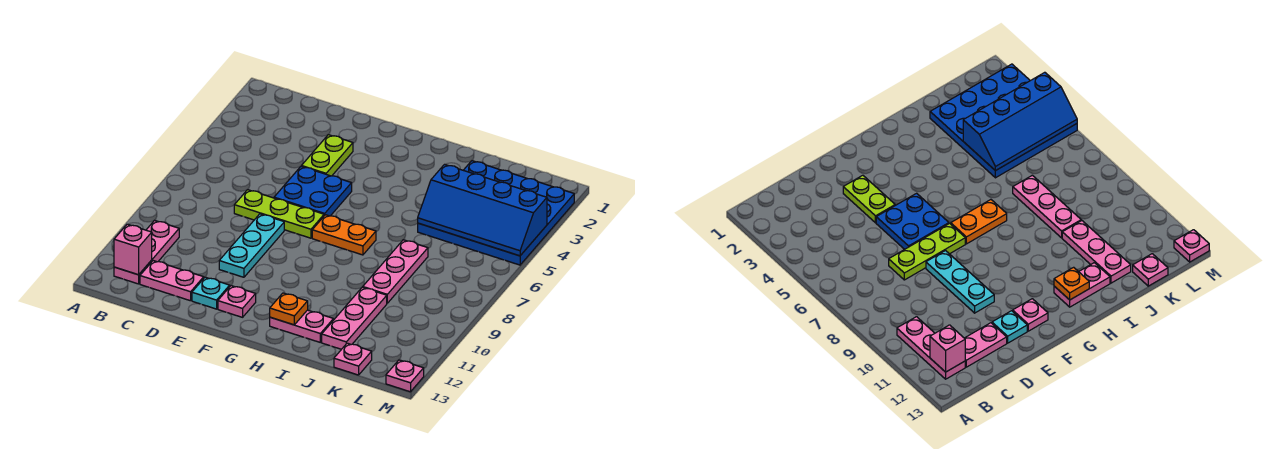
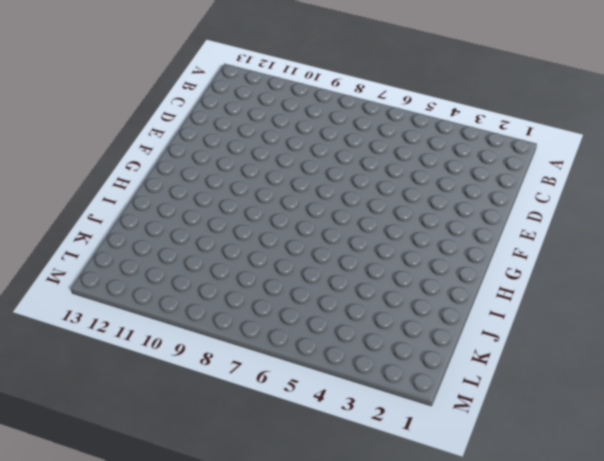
none -> pink 1x3 plate [114,220,179,284]
none -> pink 1x2 plate [140,261,204,301]
none -> lime 1x3 plate [234,190,324,238]

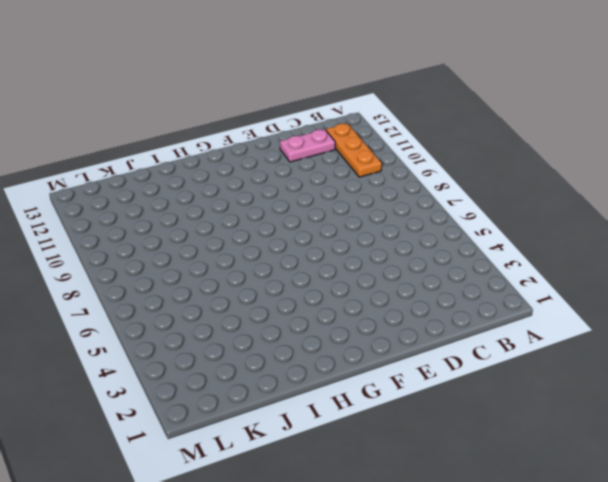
orange 1x3 plate [326,123,382,177] -> pink 1x3 plate [114,220,179,284]
none -> lime 1x3 plate [234,190,324,238]
none -> lime 1x2 plate [302,135,353,176]
none -> blue 2x2 plate [274,166,352,216]

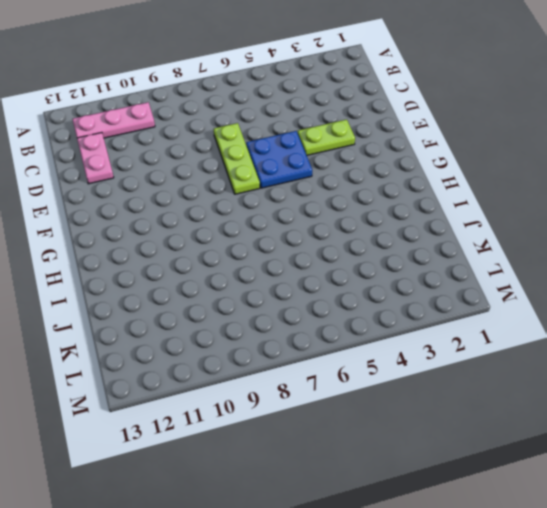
none -> cyan 1x3 plate [219,214,284,277]
none -> cyan 1x1 plate [192,277,230,309]
none -> pink 1x1 plate [218,286,256,317]

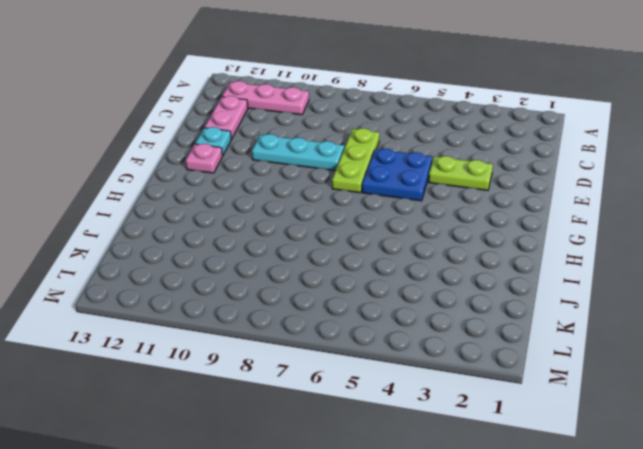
none -> orange 1x2 plate [312,215,376,255]
none -> pink 1x2 plate [270,310,333,342]
none -> blue 4x4 plate [418,161,574,265]

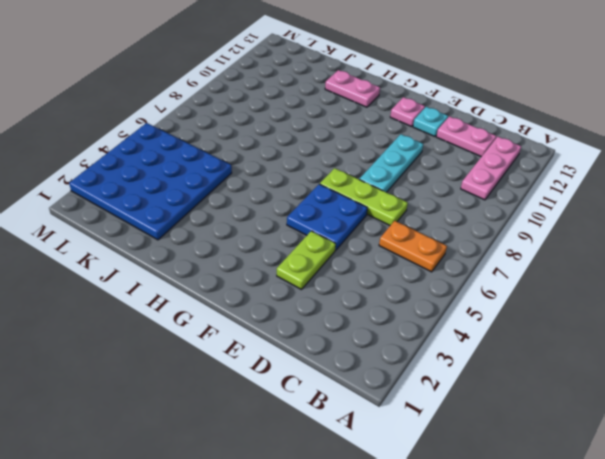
orange 1x2 plate [379,221,447,272] -> orange 1x2 plate moved to [312,215,376,255]
none -> pink 1x3 plate [363,240,428,303]
none -> pink 1x3 plate [322,287,387,349]
none -> pink 1x1 plate [334,343,372,375]

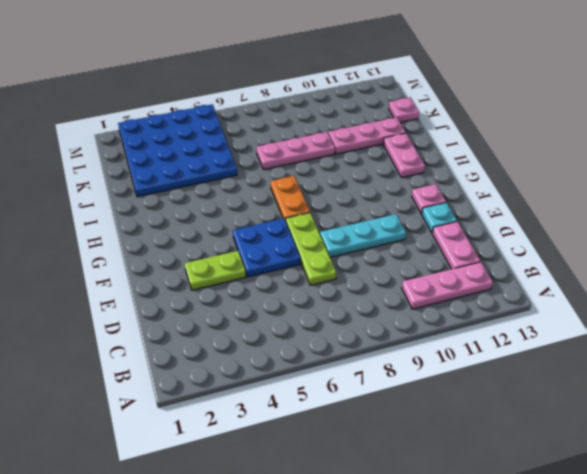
none -> pink 1x1 plate [386,360,424,392]
none -> pink 1x1 brick [114,224,152,275]
none -> orange 1x1 plate [270,293,308,325]

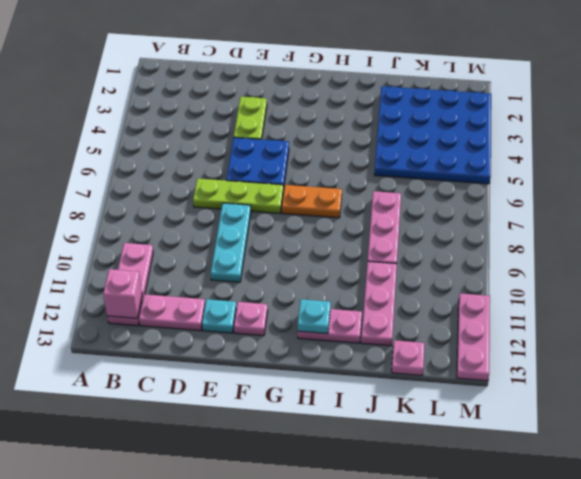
cyan 1x1 plate [298,299,331,334] -> orange 1x1 plate [270,293,308,325]
pink 1x3 plate [457,293,490,381] -> pink 1x1 plate [386,360,424,392]
none -> blue 2x4 slope [418,164,547,256]

